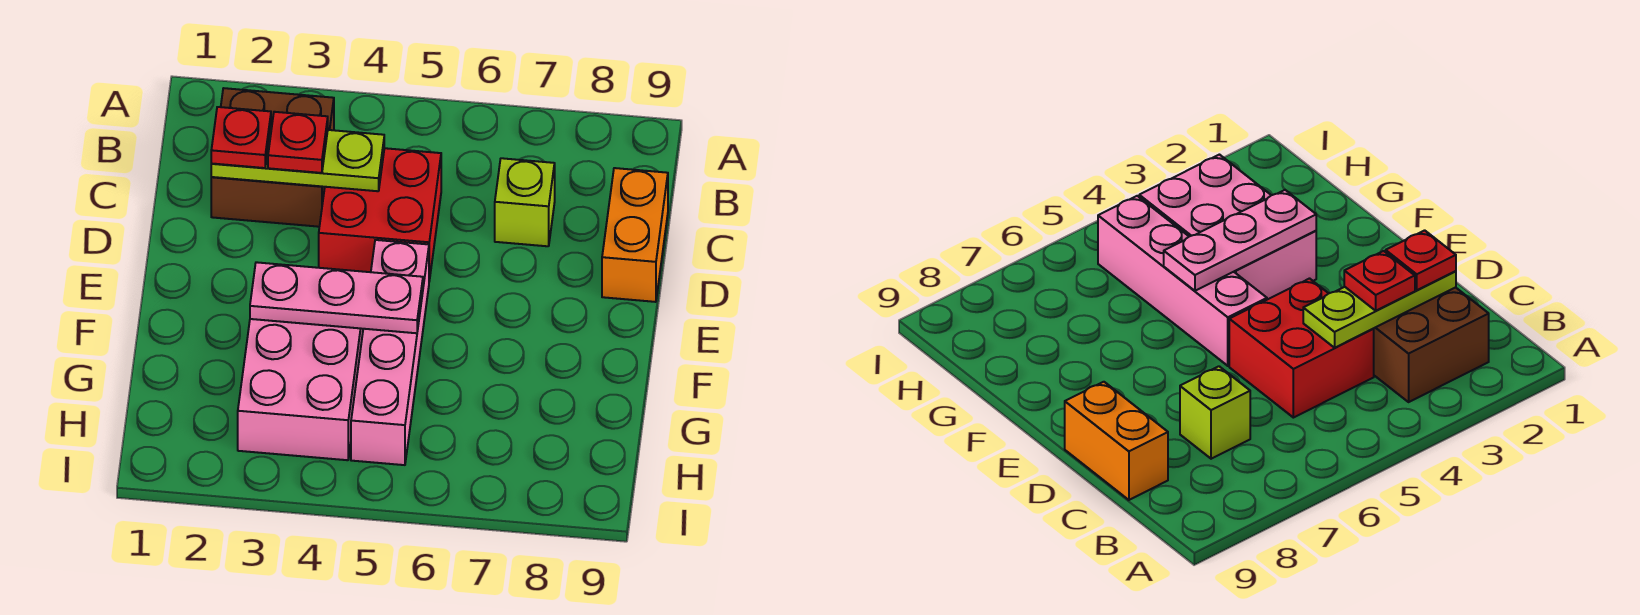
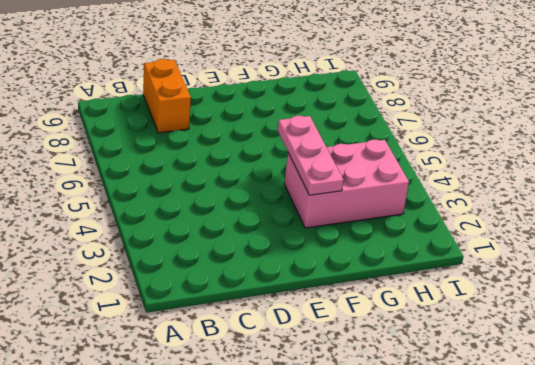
orange 1x2 brick [143,59,191,133] -> orange 1x2 brick turned to [602,168,668,302]
none -> brown 2x2 brick [211,88,334,227]
none -> red 2x2 brick [319,148,441,281]

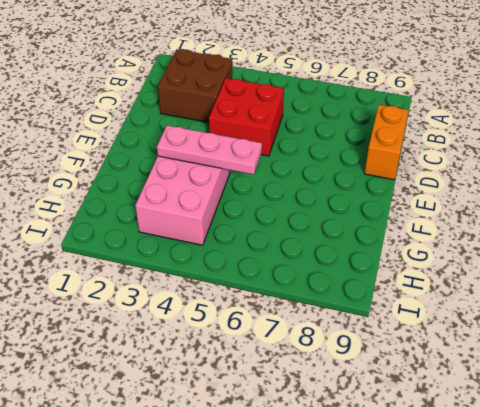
none -> lime 1x1 brick [495,158,555,246]
none -> pink 1x4 brick [351,240,429,465]

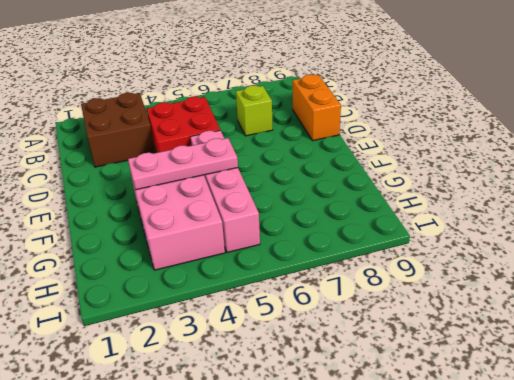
none -> lime 1x3 plate [211,125,384,191]
none -> red 1x1 plate [211,107,271,168]

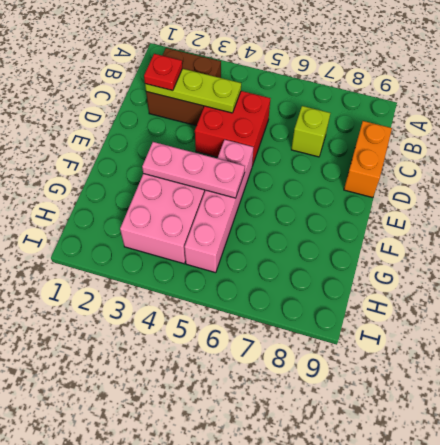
none -> red 1x1 plate [268,112,328,173]

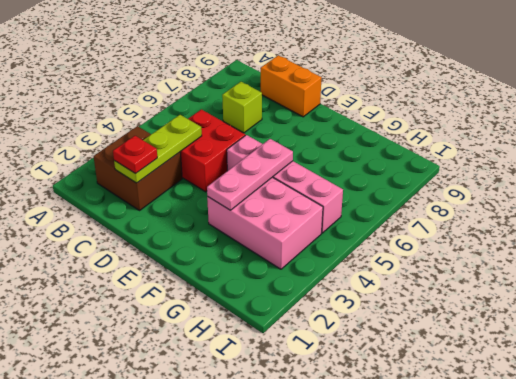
none -> red 1x1 plate [268,112,328,173]

